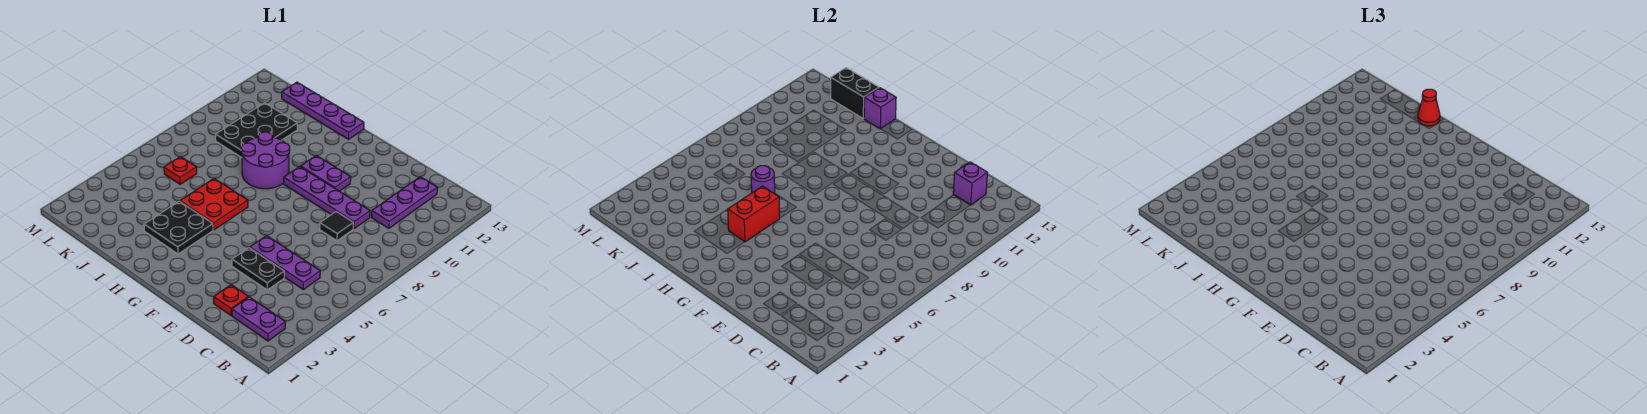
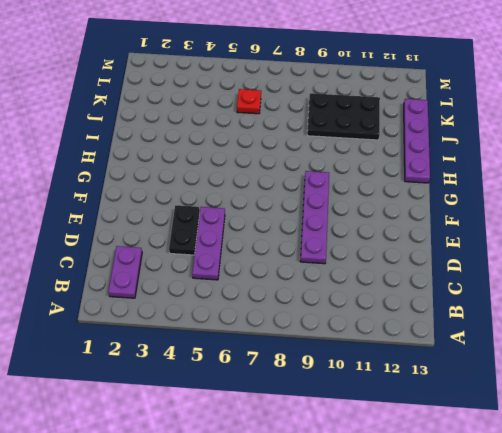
none -> purple 1x3 plate [372,177,438,228]
none -> red 1x1 plate [214,285,248,315]
none -> black 1x1 tile [320,212,353,241]

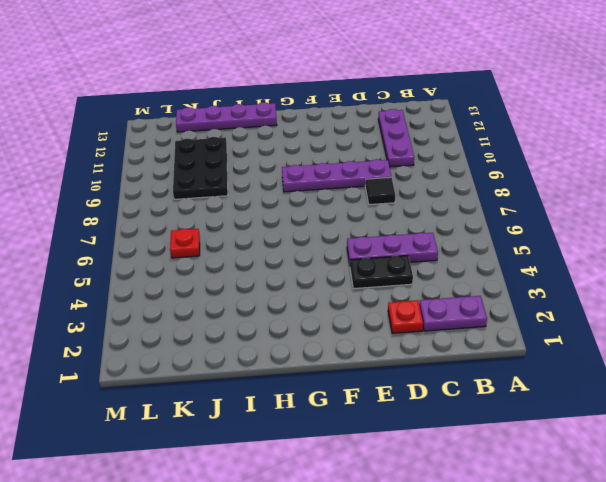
none -> purple 1x2 plate [300,156,351,191]
none -> black 2x2 plate [144,201,213,254]
none -> red 2x2 plate [180,178,248,230]

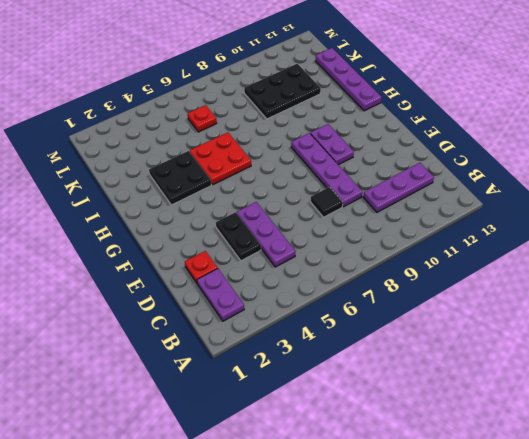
none -> purple 2x2 round brick [241,132,290,189]
none -> purple 1x1 brick [953,162,987,205]
none -> red 1x2 brick [728,186,780,242]

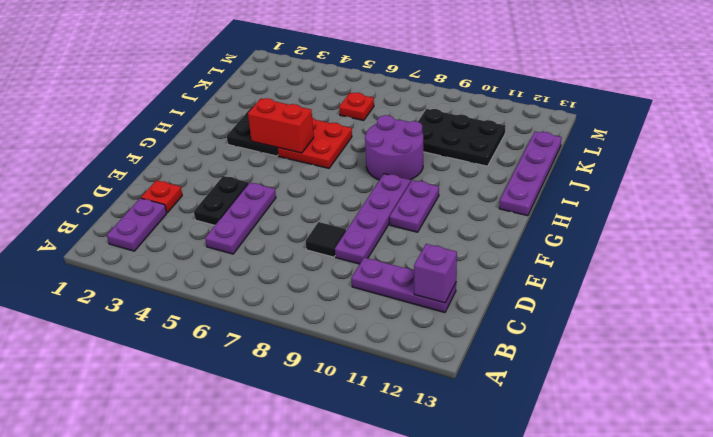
none -> purple 1x1 round brick [751,166,775,194]
none -> purple 1x1 brick [864,88,896,129]
none -> black 1x2 brick [831,68,879,119]

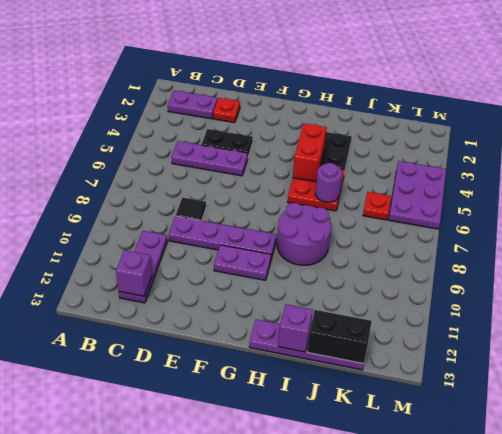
purple 2x3 plate [388,161,446,229] -> none
none -> black 2x3 plate [216,103,297,158]
none -> red 1x1 cone [1418,89,1440,126]

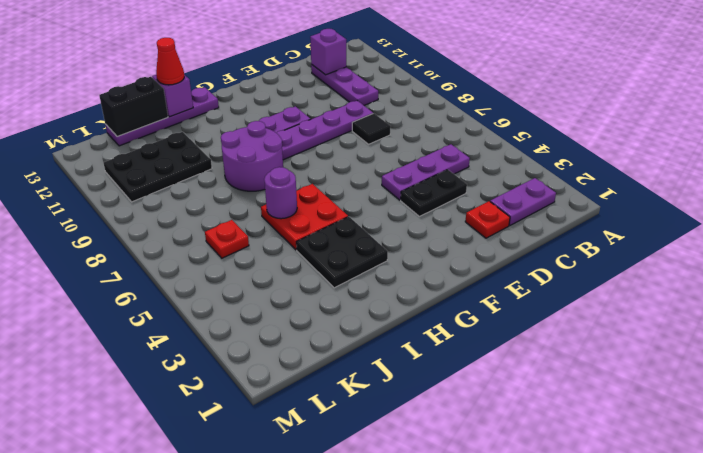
black 2x3 plate [104,132,212,202] -> black 2x3 plate turned to [216,103,297,158]
none -> red 1x2 brick [728,186,780,242]

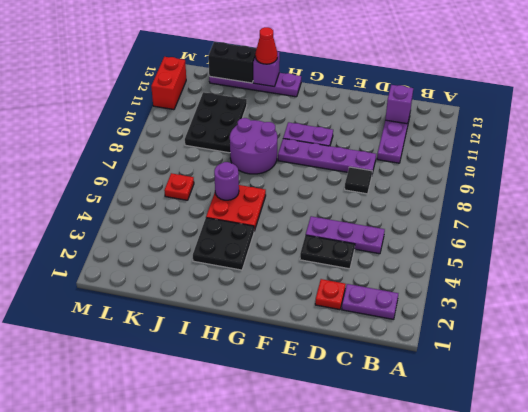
red 1x2 brick [151,57,186,110] -> red 1x2 brick moved to [728,186,780,242]

